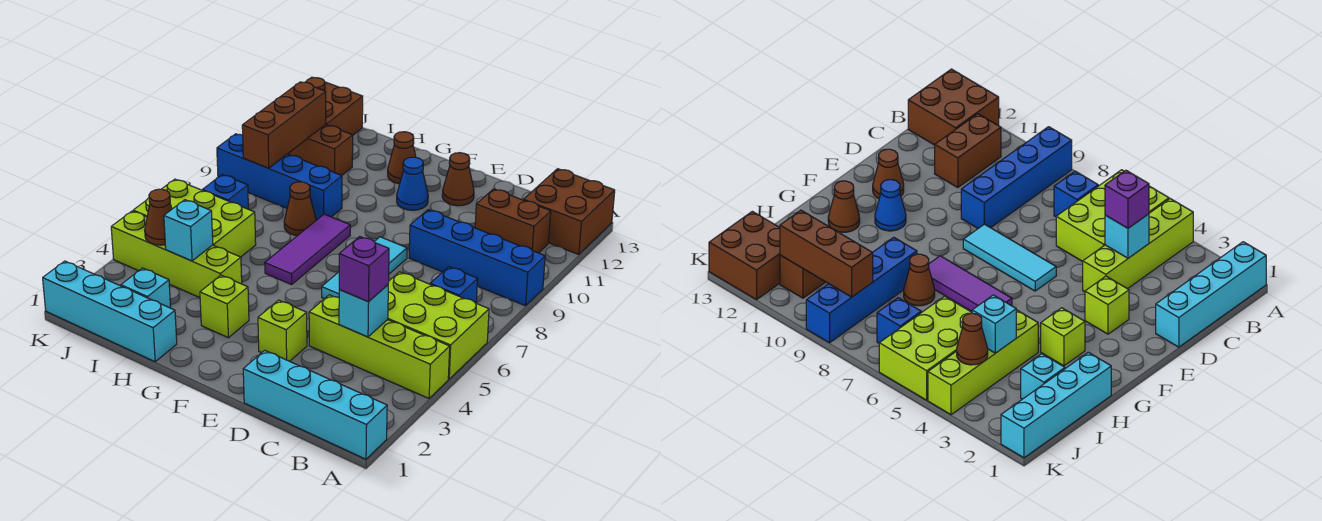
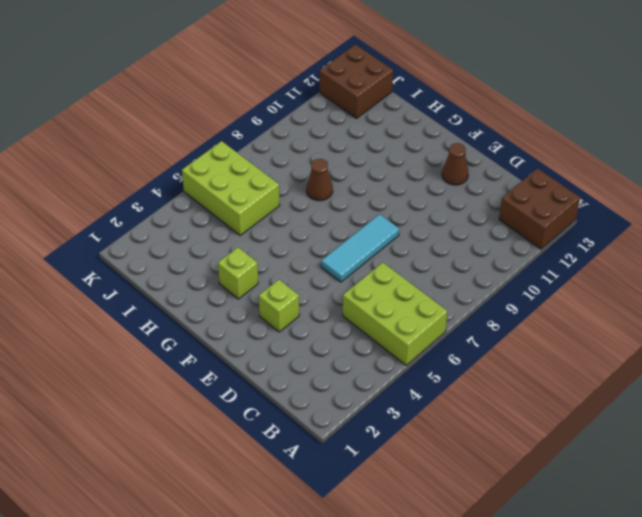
none -> cyan 1x4 brick [243,350,387,459]
none -> lime 1x4 brick [309,295,450,398]
none -> blue 1x4 brick [409,210,545,306]

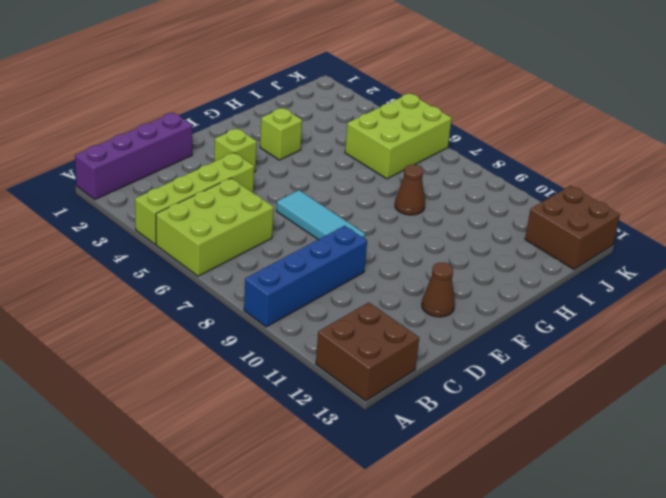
purple 1x4 brick [75,113,192,199] -> cyan 1x4 brick [243,350,387,459]
none -> blue 1x1 brick [430,267,478,303]
none -> brown 1x2 brick [475,189,551,253]
none -> blue 1x1 cone [397,157,428,210]

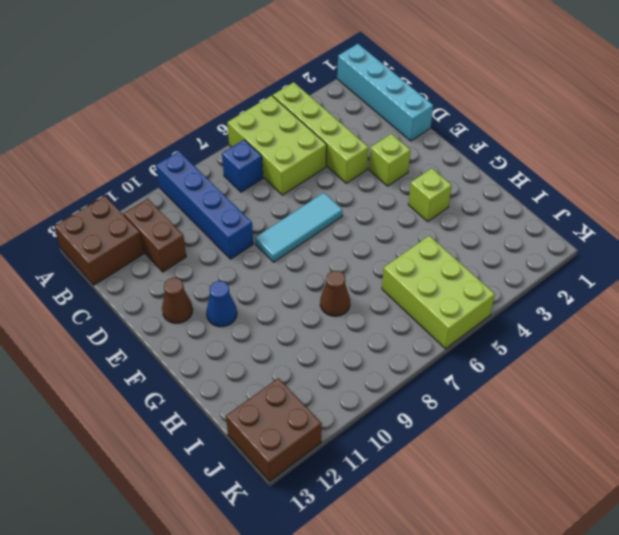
none -> purple 1x3 tile [265,214,350,284]
none -> brown 1x1 cone [388,132,416,184]
none -> cyan 1x4 brick [43,261,177,362]

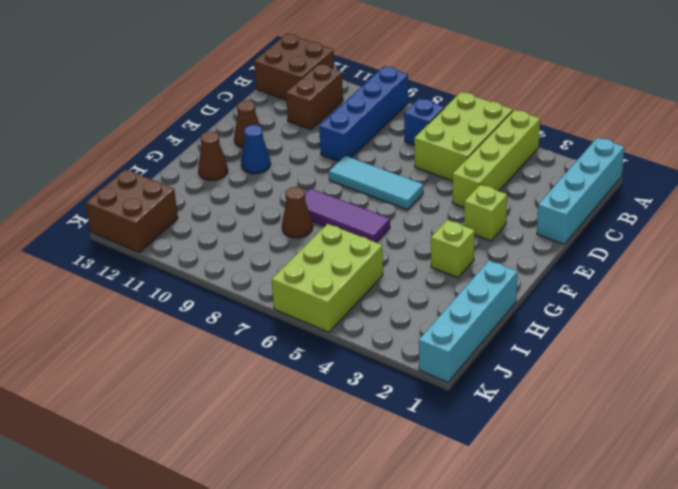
none -> lime 1x4 brick [111,211,242,298]
none -> blue 1x4 brick [217,134,342,220]
none -> cyan 1x1 brick [121,268,171,308]

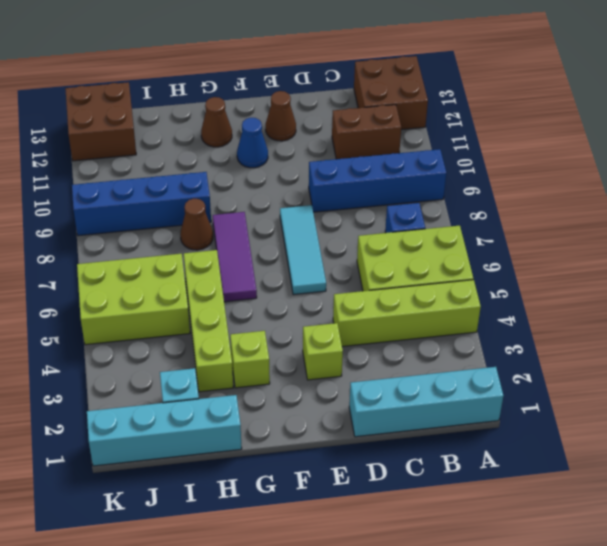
lime 1x4 brick [184,250,233,392] -> lime 1x4 brick turned to [111,211,242,298]
none -> brown 1x2 brick [288,124,353,175]
none -> blue 1x1 brick [203,175,248,209]
none -> cyan 1x1 brick [339,285,388,337]

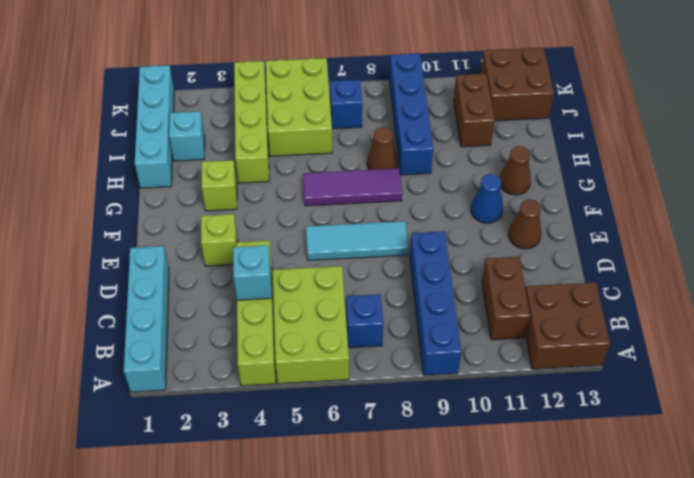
none -> cyan 1x1 brick [164,200,213,261]
none -> brown 1x1 cone [145,189,172,245]
none -> brown 1x3 brick [242,82,326,168]

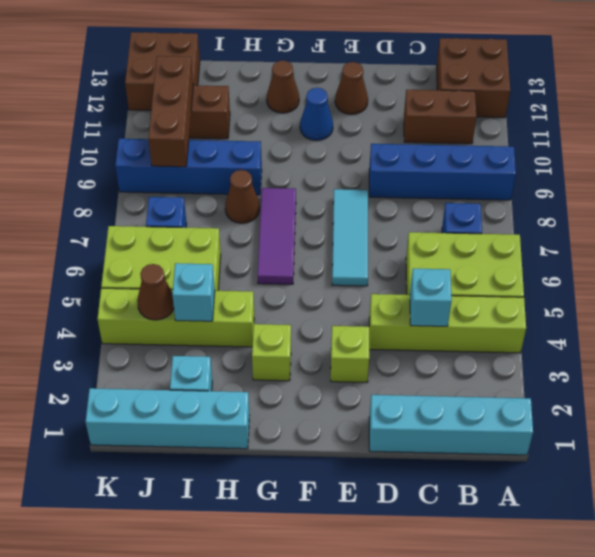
none -> purple 1x1 brick [339,237,389,302]

